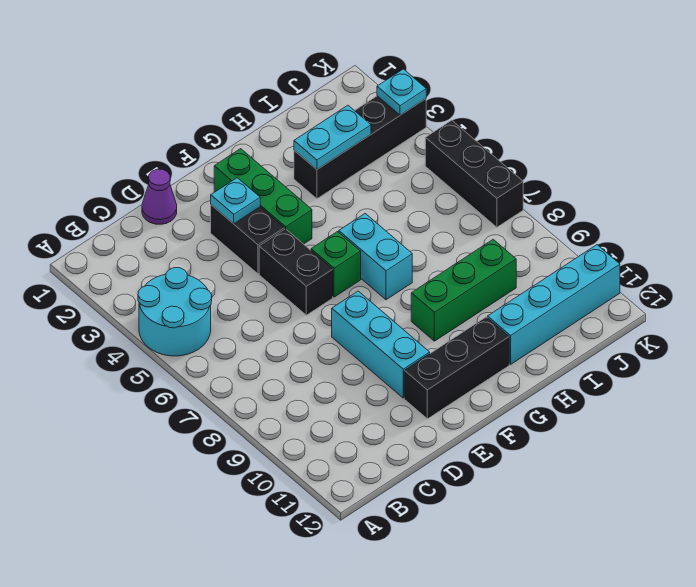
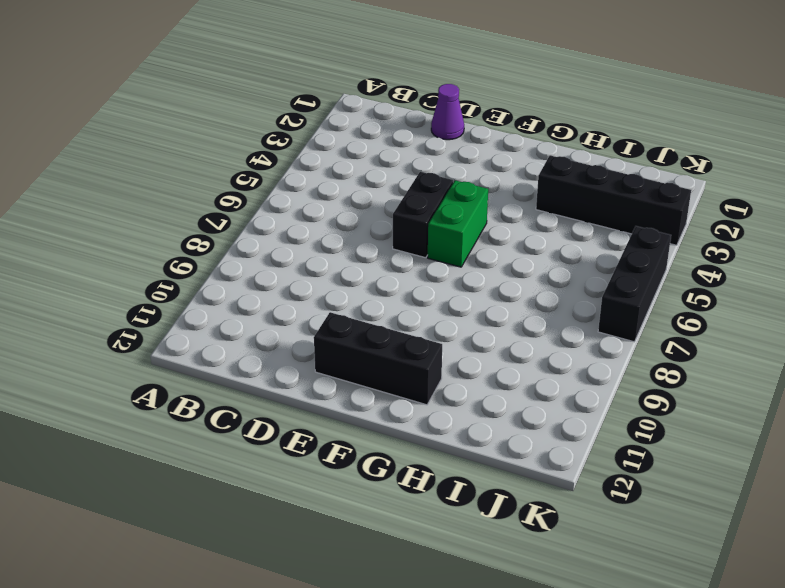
green 1x2 brick [428,180,488,267] -> green 1x1 brick [311,232,361,297]
none -> cyan 2x2 round brick [138,268,212,356]
none -> black 1x2 brick [211,205,284,274]
none -> cyan 1x3 brick [332,291,430,398]

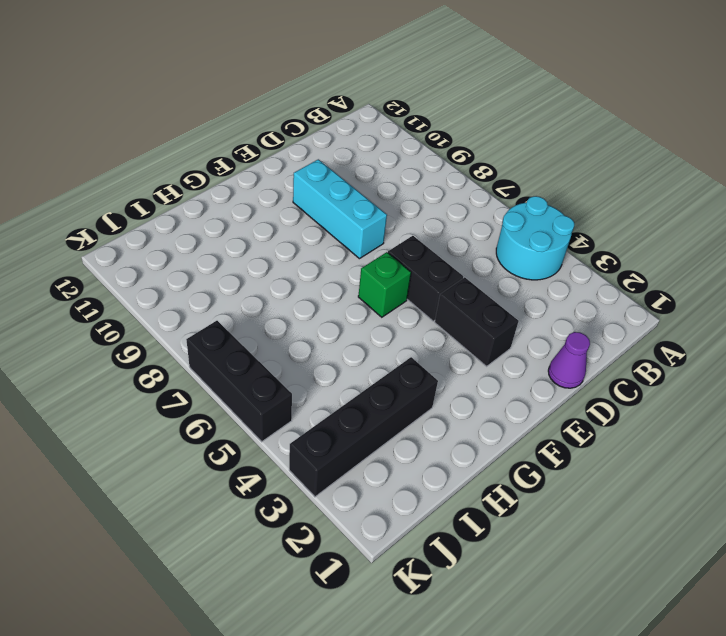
none -> black 1x3 brick [404,317,509,419]
none -> green 1x3 brick [214,149,312,244]
none -> cyan 1x2 brick [339,214,412,300]

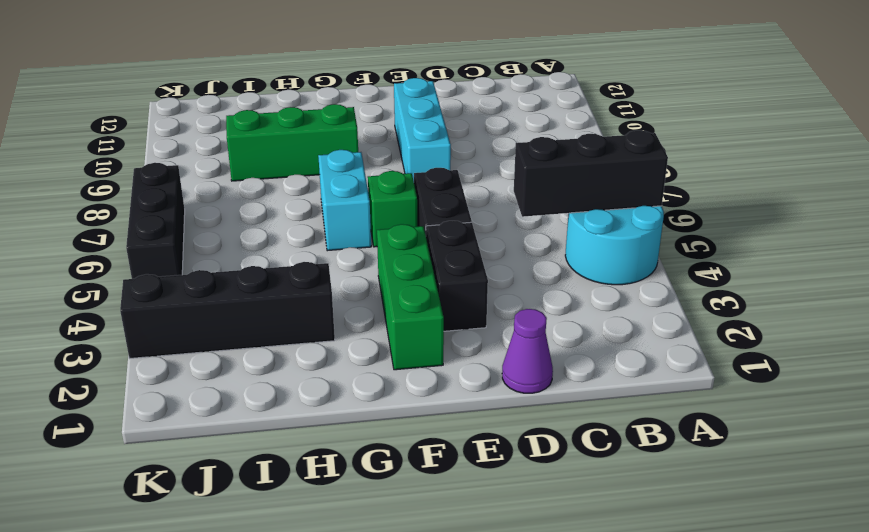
black 1x3 brick [514,130,668,217] -> black 1x3 brick moved to [404,317,509,419]
none -> cyan 1x4 brick [488,245,620,364]
none -> cyan 1x1 plate [211,178,260,224]
none -> cyan 1x2 plate [294,105,371,169]

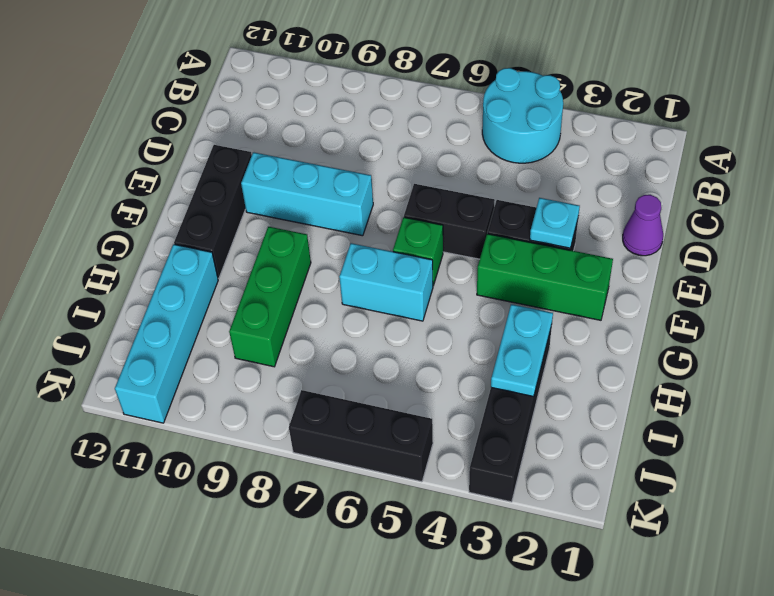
none -> cyan 1x1 plate [377,69,426,115]

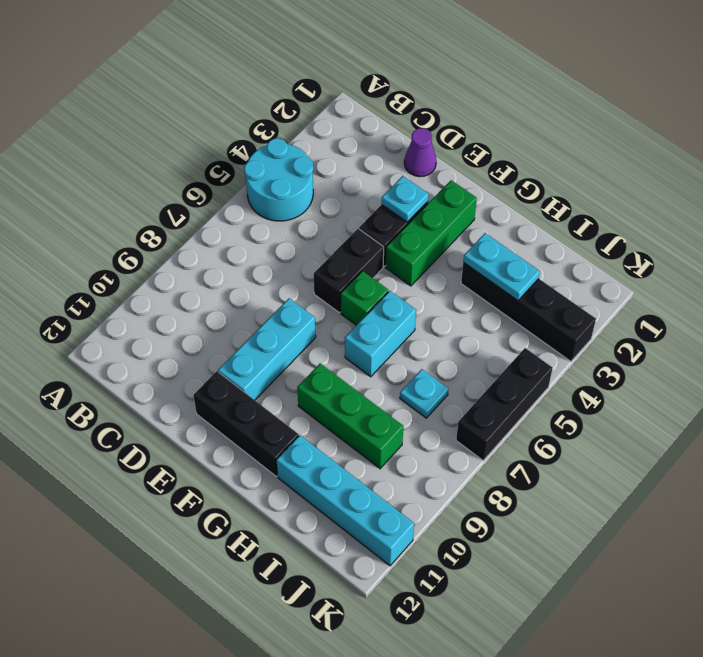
cyan 1x1 plate [400,369,448,418] -> cyan 1x1 plate moved to [377,69,426,115]

